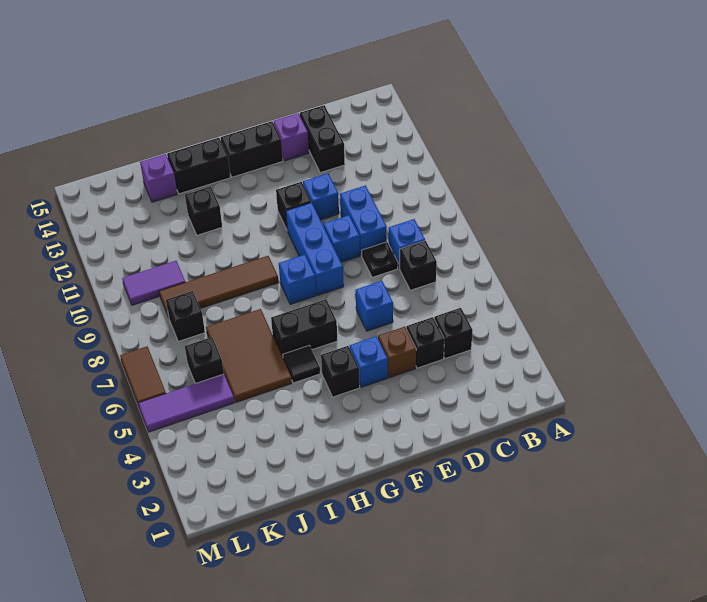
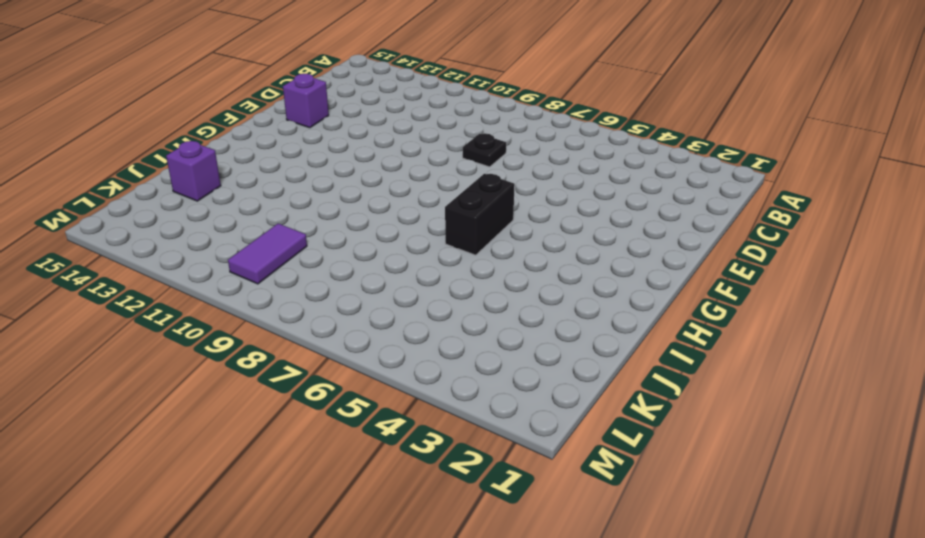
none -> black 1x1 brick [434,308,473,359]
none -> black 1x1 brick [400,241,437,290]
none -> blue 1x1 brick [389,219,425,269]
none -> black 1x1 brick [406,317,444,368]

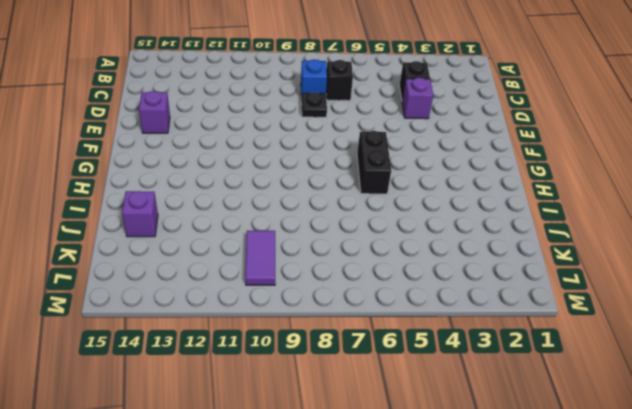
purple 1x1 brick [402,78,433,119] -> black 1x1 brick [406,317,444,368]
none -> blue 1x2 brick [340,185,387,255]
none -> black 1x2 brick [300,105,345,173]
none -> brown 1x1 brick [378,326,416,378]
none -> blue 1x1 brick [356,281,393,331]

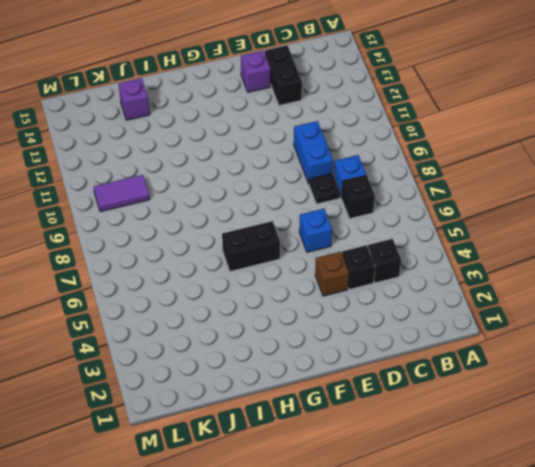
none -> blue 1x1 brick [323,215,360,262]
none -> blue 1x1 brick [303,173,339,220]
none -> blue 1x1 brick [350,336,388,387]
none -> blue 1x3 brick [286,203,344,295]

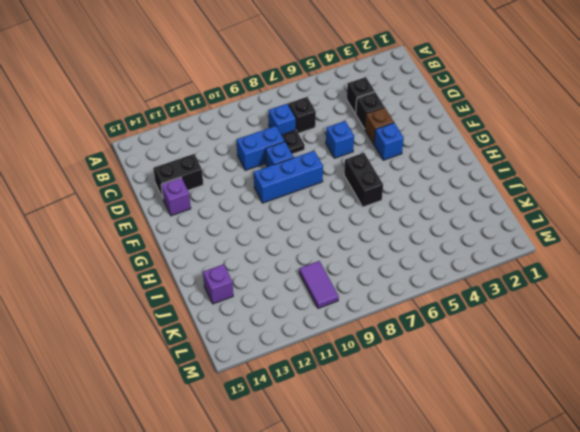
none -> blue 1x1 brick [303,173,339,220]
none -> black 1x1 brick [276,182,311,229]
none -> black 1x2 brick [221,121,283,177]
none -> black 1x1 brick [321,346,360,397]

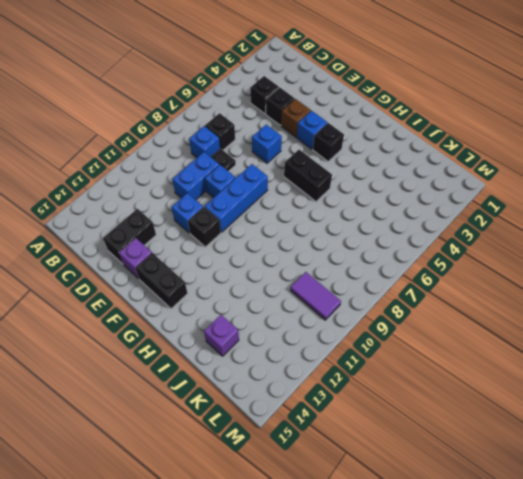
none -> blue 1x1 brick [279,255,316,305]
none -> black 1x1 tile [283,345,320,383]
none -> brown 1x4 tile [159,256,279,317]
none -> black 1x2 brick [167,138,231,194]

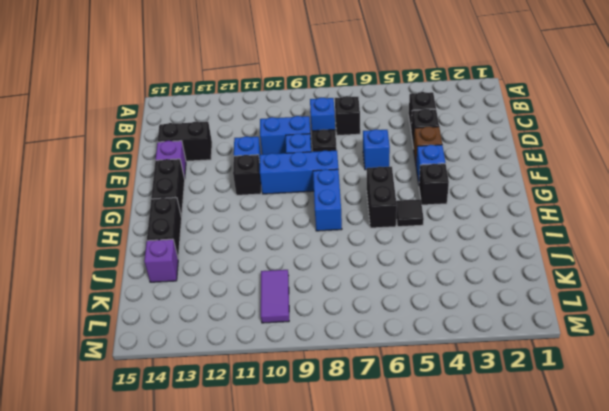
blue 1x2 brick [313,169,342,231] -> blue 1x1 brick [279,255,316,305]
none -> brown 1x4 tile [159,256,279,317]
none -> brown 2x3 tile [206,309,292,402]
none -> black 1x1 brick [185,187,222,235]
none -> purple 1x3 tile [138,374,235,432]

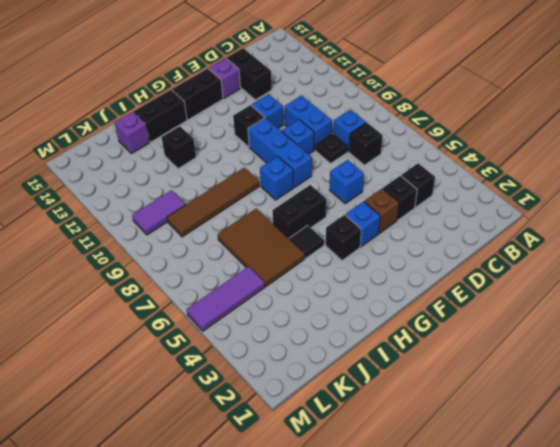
none -> black 1x1 brick [185,337,224,384]
none -> black 1x1 brick [166,291,205,342]
none -> brown 1x2 tile [120,346,166,406]

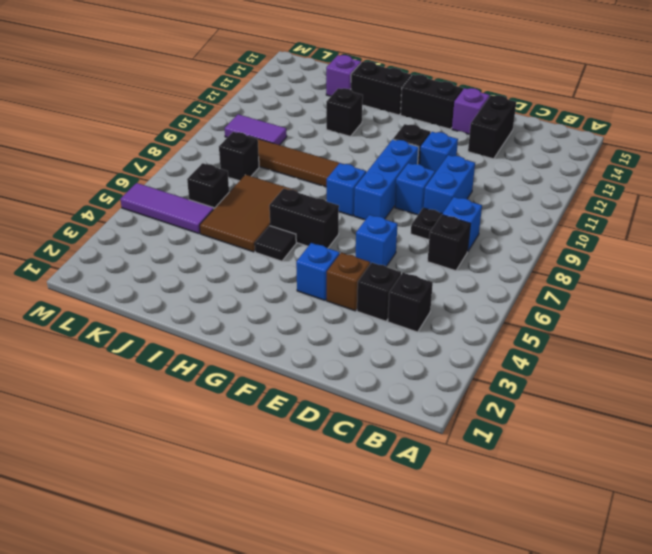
none -> black 1x1 brick [321,346,360,397]
none -> brown 1x2 tile [120,346,166,406]

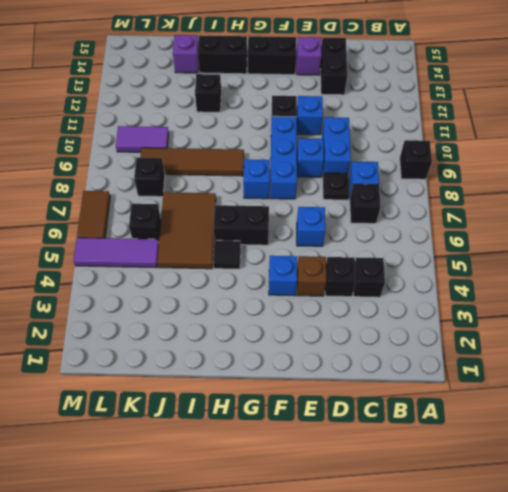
black 1x1 brick [400,140,432,179] -> black 1x1 brick moved to [321,346,360,397]

